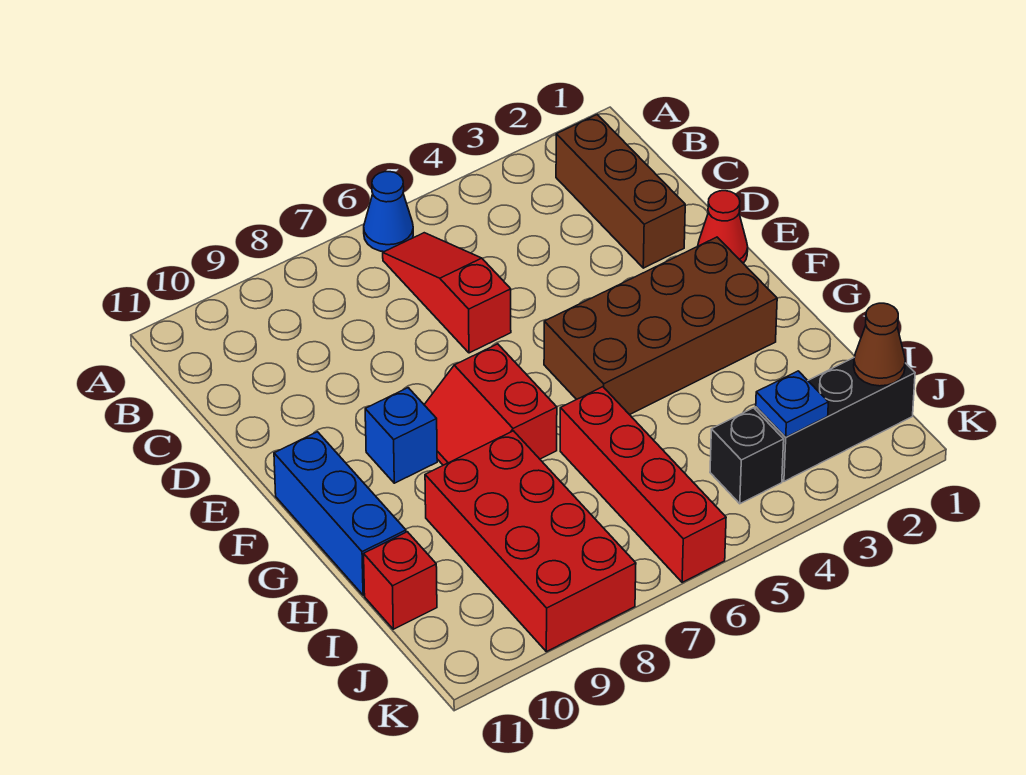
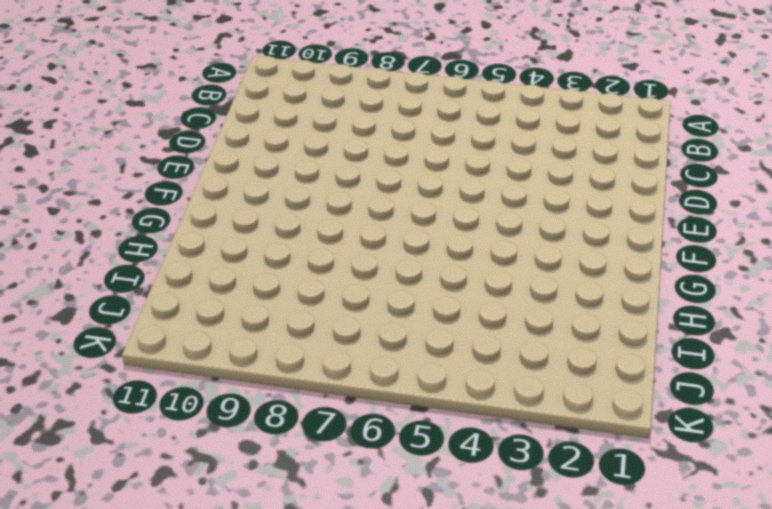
none -> blue 1x1 cone [364,172,413,252]
none -> brown 1x3 brick [556,115,685,268]
none -> red 1x3 slope [383,233,511,353]

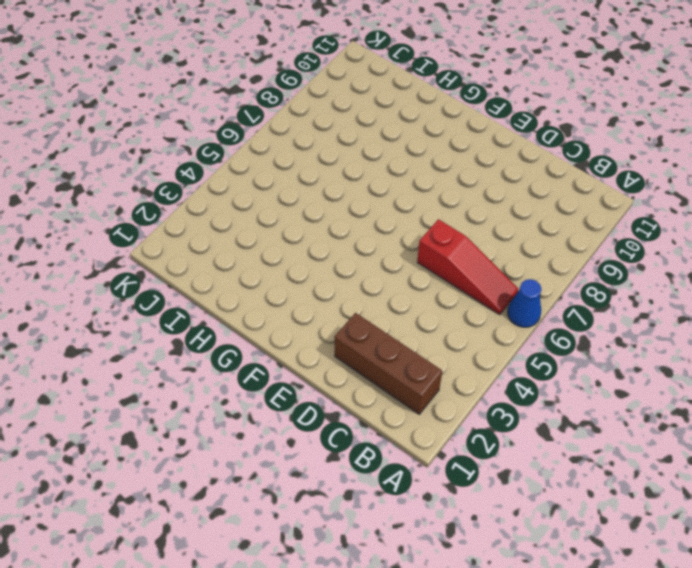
none -> red 1x1 cone [698,191,748,263]
none -> brown 2x4 brick [544,237,777,415]
none -> red 2x2 slope [424,344,557,465]

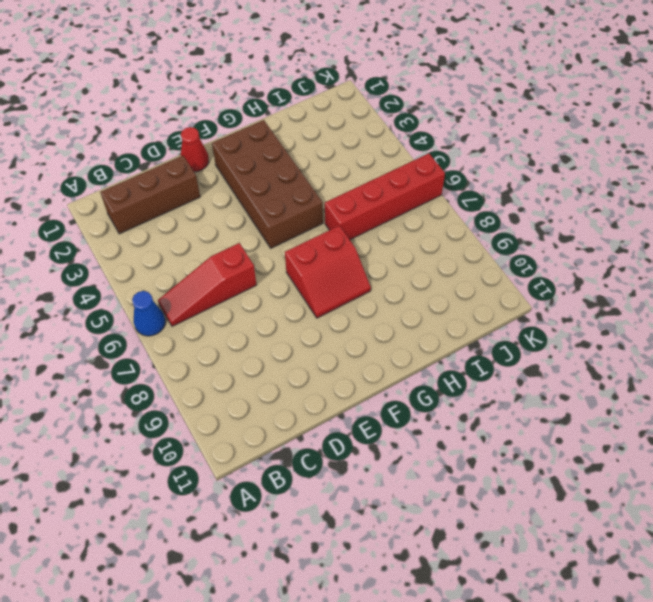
none -> blue 1x1 brick [365,388,437,483]
none -> blue 1x3 brick [274,432,406,595]
none -> red 2x4 brick [425,431,636,652]

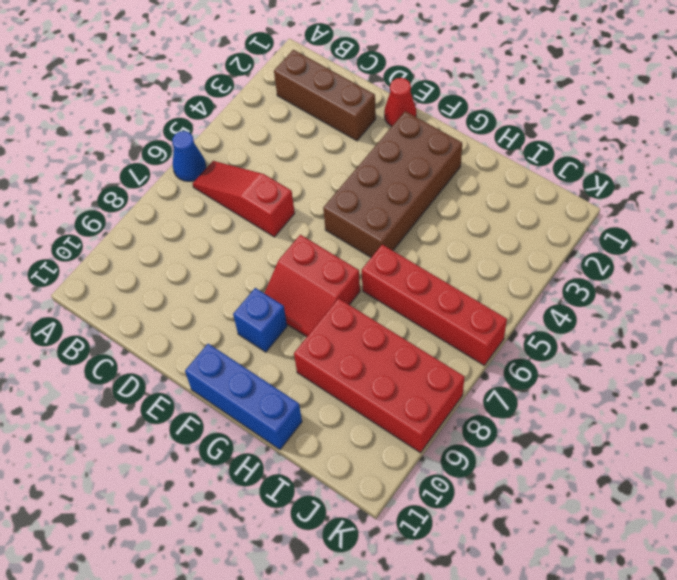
none -> red 1x1 brick [364,532,437,629]
none -> black 1x3 brick [756,358,915,481]
none -> black 1x1 brick [710,408,784,504]

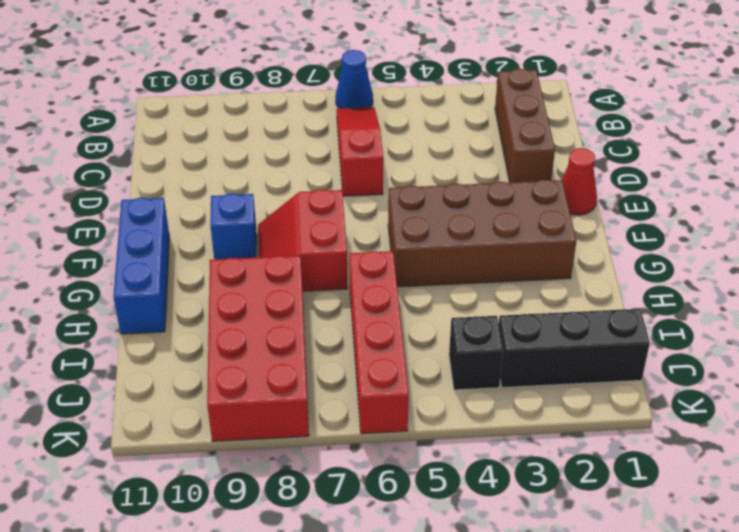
none -> red 1x1 brick [364,532,437,629]
none -> brown 1x1 cone [854,303,905,386]
none -> blue 1x1 plate [756,371,828,437]

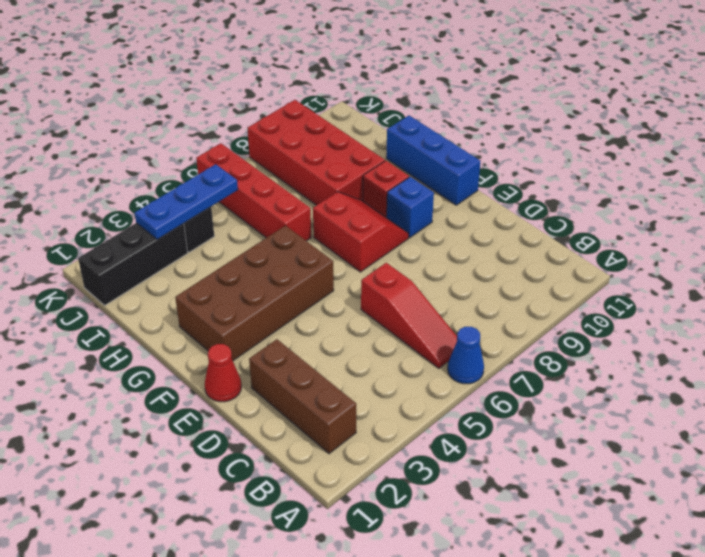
red 1x1 brick [363,161,409,218] -> red 1x1 brick moved to [364,532,437,629]
blue 1x3 plate [135,164,238,240] -> blue 1x1 plate [756,371,828,437]
none -> brown 1x1 cone [854,303,905,386]

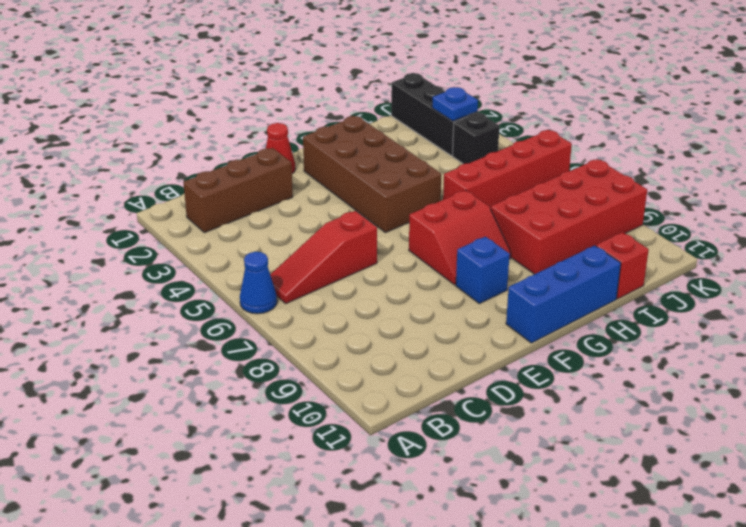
none -> brown 1x1 cone [854,303,905,386]

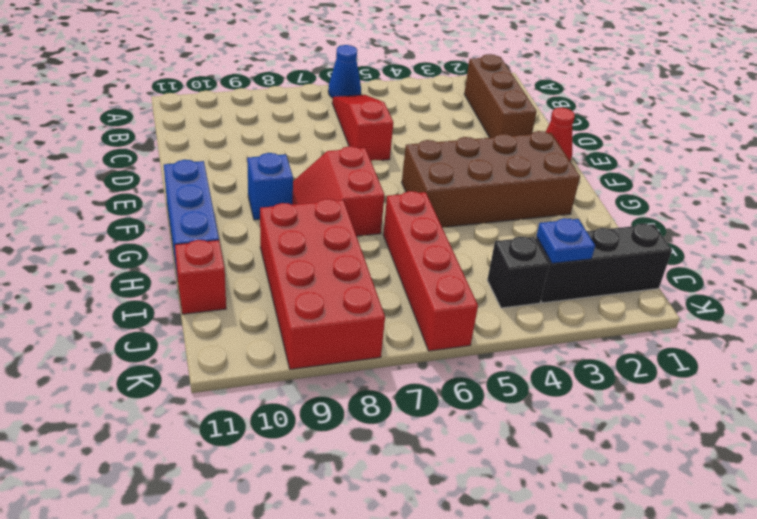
none -> brown 1x1 cone [854,303,905,386]

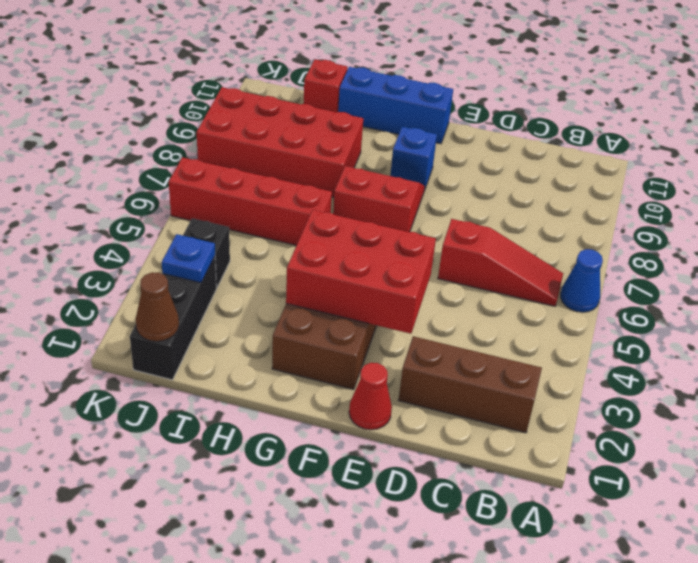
red 2x3 brick [286,210,436,334] -> none

